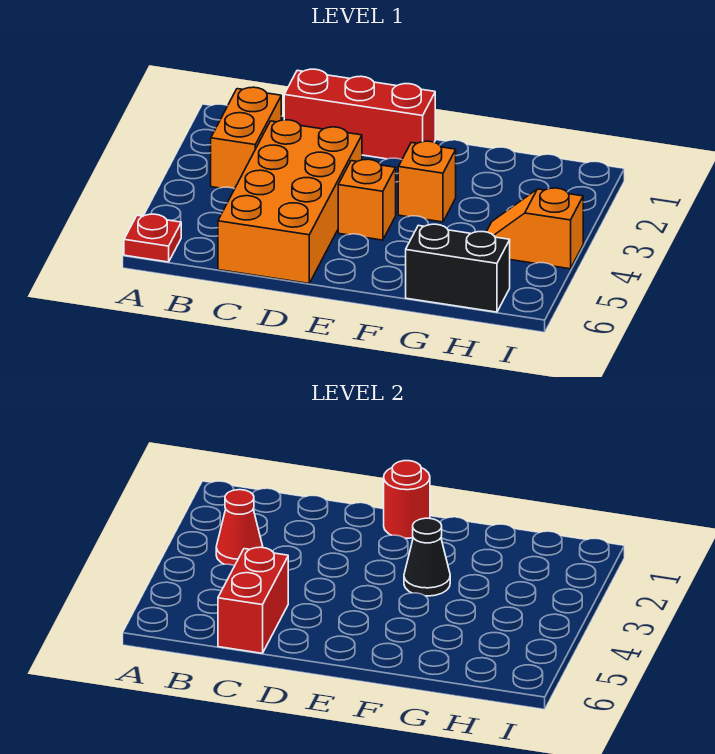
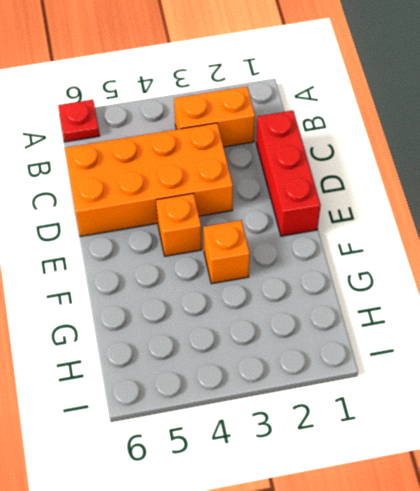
none -> black 1x2 brick [406,224,510,312]
none -> orange 1x2 slope [487,188,583,269]
none -> red 1x1 cone [216,490,263,566]

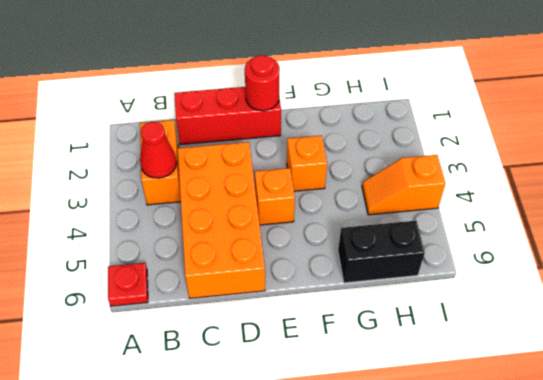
none -> red 1x2 brick [218,547,288,653]
none -> black 1x1 cone [404,518,450,596]

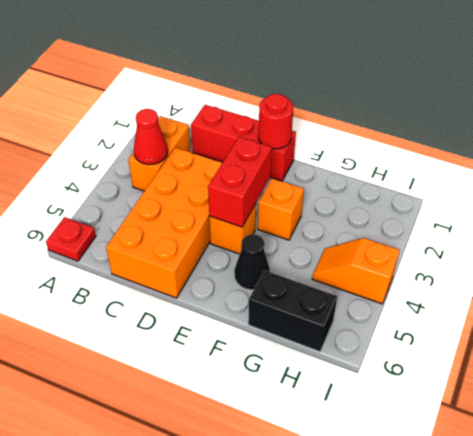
red 1x2 brick [208,137,272,227] -> red 1x2 brick moved to [218,547,288,653]
black 1x1 cone [234,234,270,290] -> black 1x1 cone moved to [404,518,450,596]

